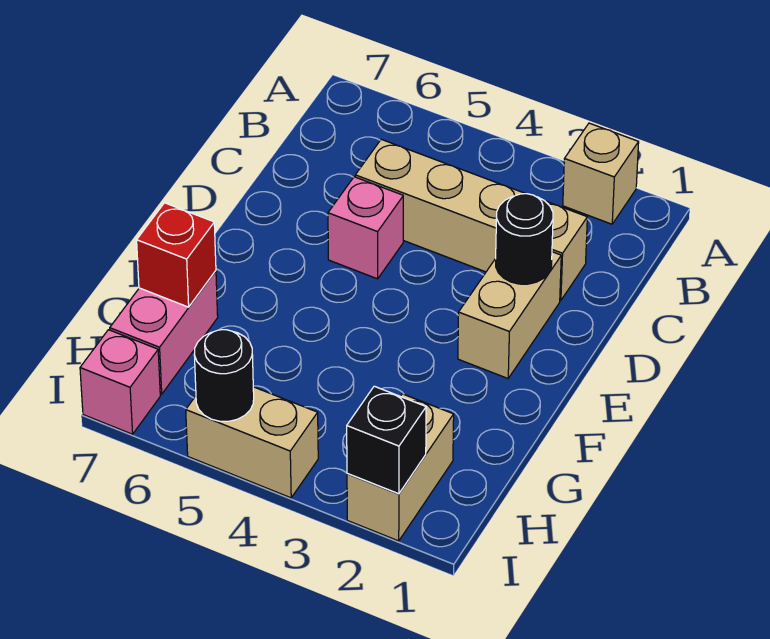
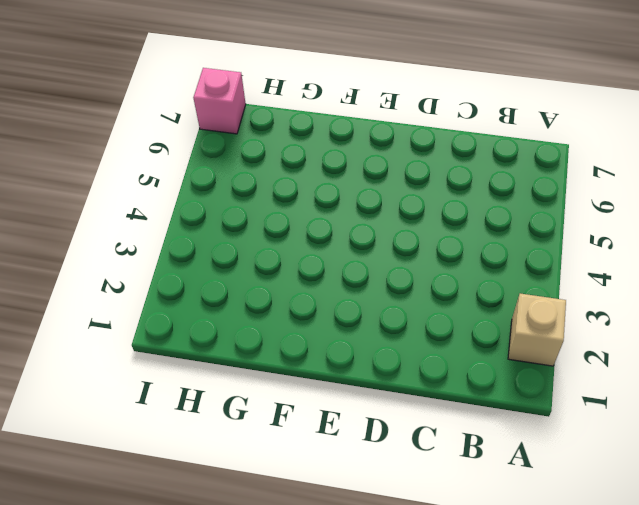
none -> tan 1x4 brick [355,139,587,300]
none -> tan 1x2 brick [458,252,561,378]
none -> pink 1x1 brick [328,177,403,279]

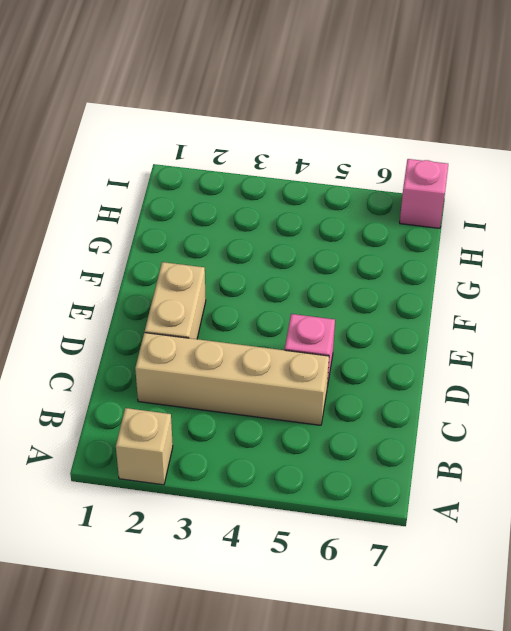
none -> pink 1x2 brick [110,271,218,394]
none -> tan 1x2 brick [347,394,454,541]
none -> tan 1x2 brick [186,387,318,498]

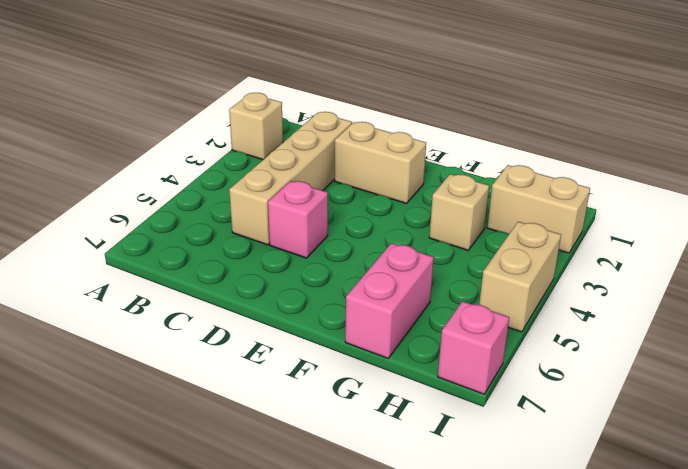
tan 1x1 brick [429,174,489,250] -> none
pink 1x2 brick [345,243,434,358] -> pink 1x2 brick turned to [110,271,218,394]
none -> black 1x1 round brick [496,194,553,284]
none -> red 1x1 brick [137,203,216,307]
none -> black 1x1 brick [347,386,426,494]

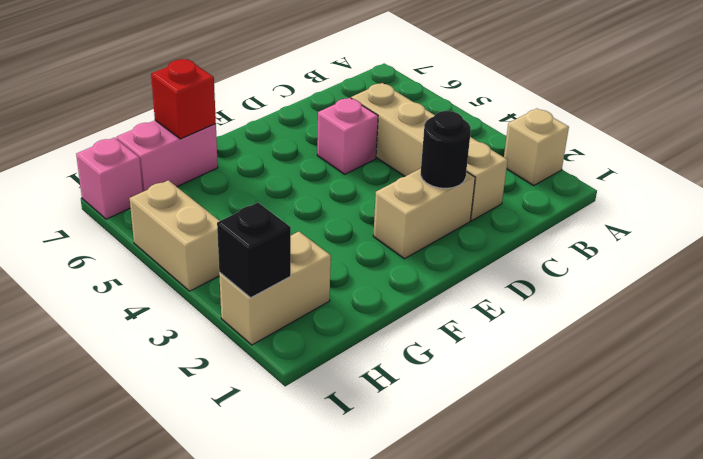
none -> black 1x1 round brick [194,330,254,421]

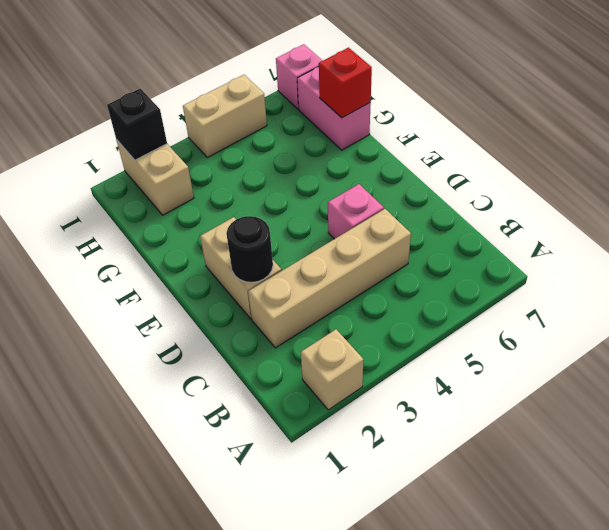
none -> black 1x1 round brick [194,330,254,421]

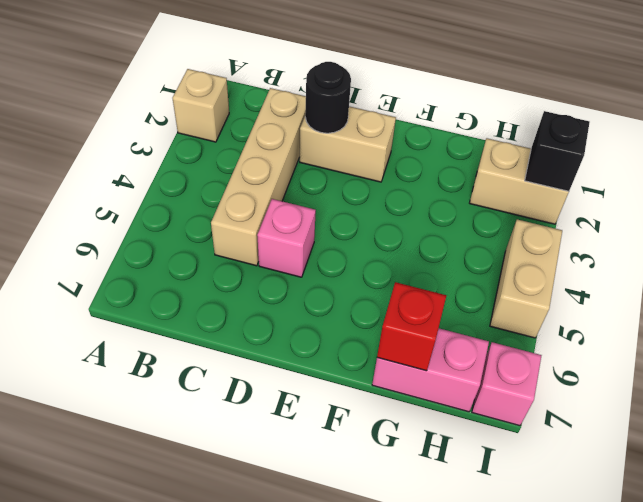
none -> black 1x1 round brick [194,330,254,421]

